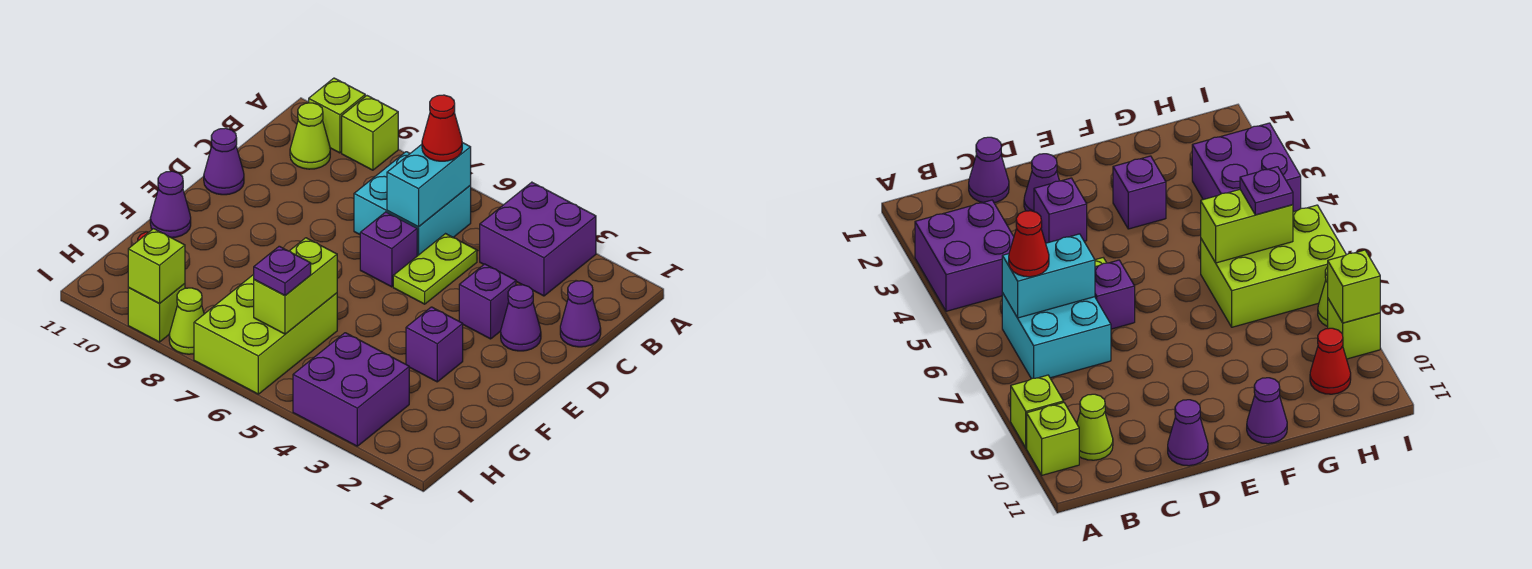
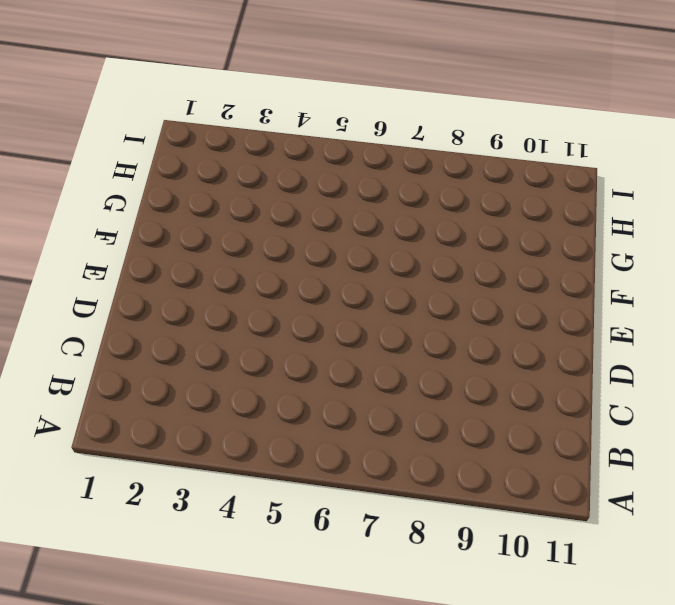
none -> purple 2x2 brick [480,182,596,296]
none -> lime 1x1 brick [342,96,398,170]
none -> lime 1x1 brick [309,78,365,153]

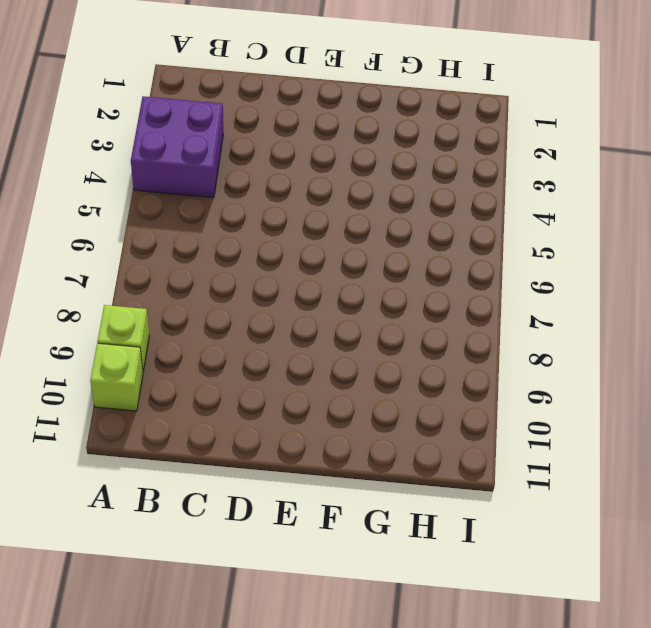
none -> cyan 2x2 brick [354,152,471,256]
none -> lime 1x1 cone [290,103,330,169]
none -> purple 1x1 cone [560,281,601,347]

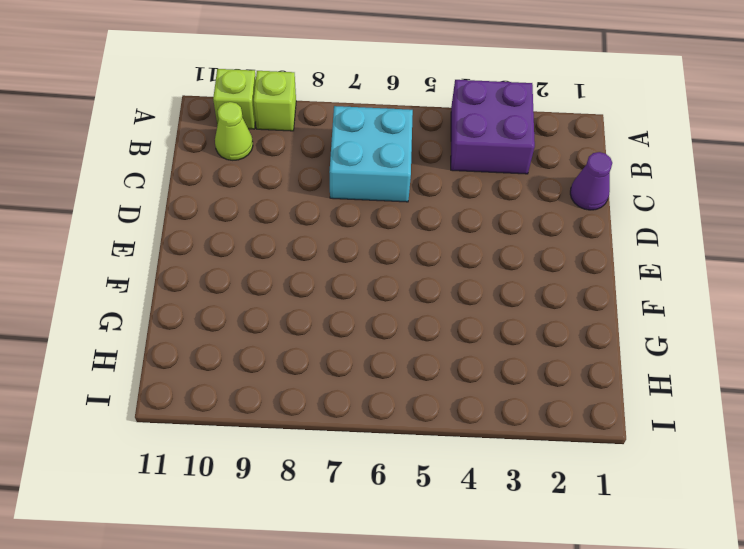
none -> lime 1x2 plate [393,234,477,304]
none -> purple 1x1 cone [501,285,541,351]
none -> purple 1x1 brick [459,264,516,339]

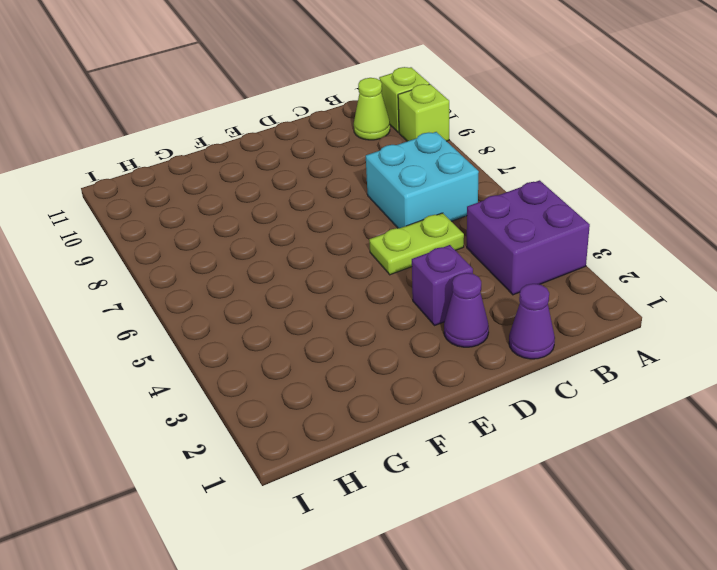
none -> purple 1x1 brick [360,212,417,287]
none -> purple 1x1 cone [204,128,244,195]
none -> purple 1x1 brick [406,307,463,382]

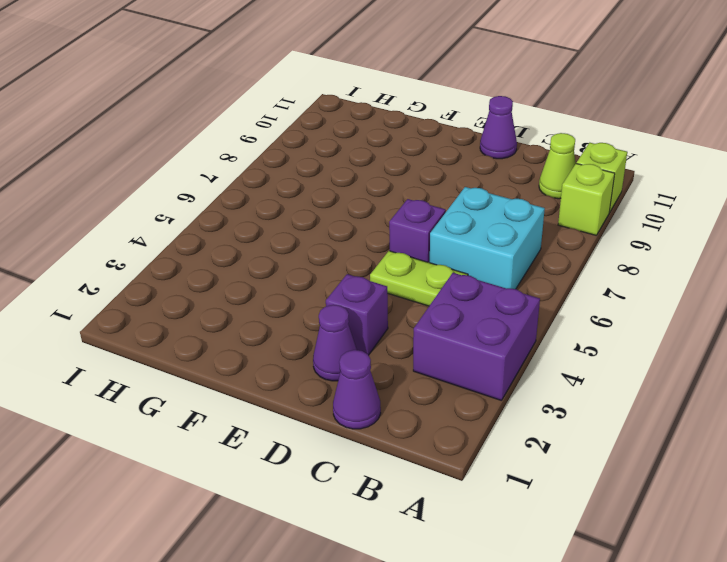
none -> purple 1x1 brick [406,307,463,382]
none -> purple 1x1 cone [150,171,191,238]
none -> lime 2x3 brick [194,274,337,394]

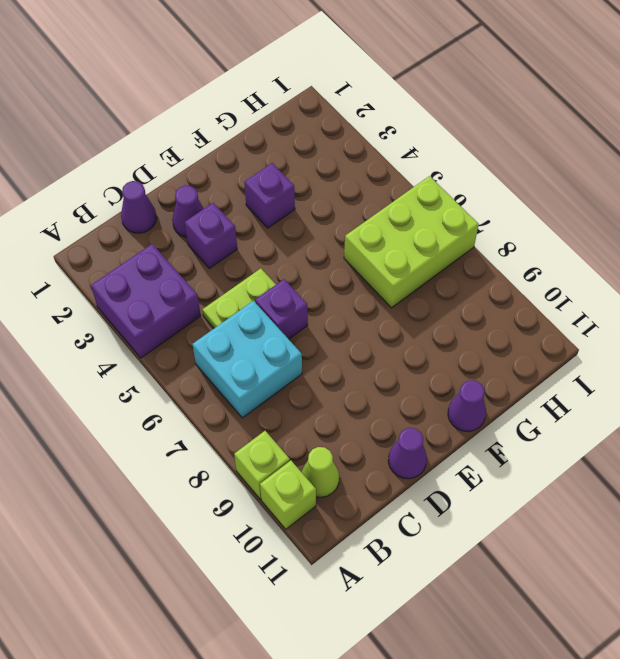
none -> purple 2x2 brick [293,333,409,446]
none -> red 1x1 cone [1310,328,1351,394]
none -> lime 1x1 cone [169,288,204,354]

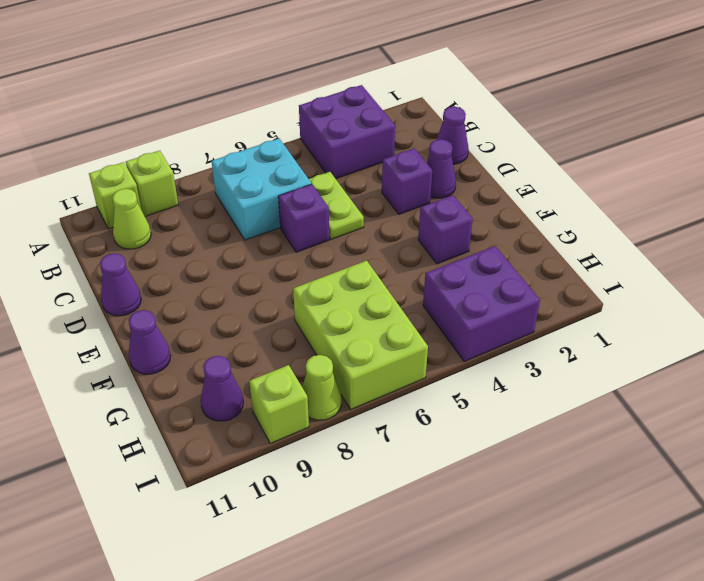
purple 1x1 cone [201,356,243,421] -> red 1x1 cone [1310,328,1351,394]
none -> cyan 1x2 brick [387,143,471,227]
none -> lime 1x2 brick [254,238,337,334]
none -> lime 1x1 brick [128,229,185,303]

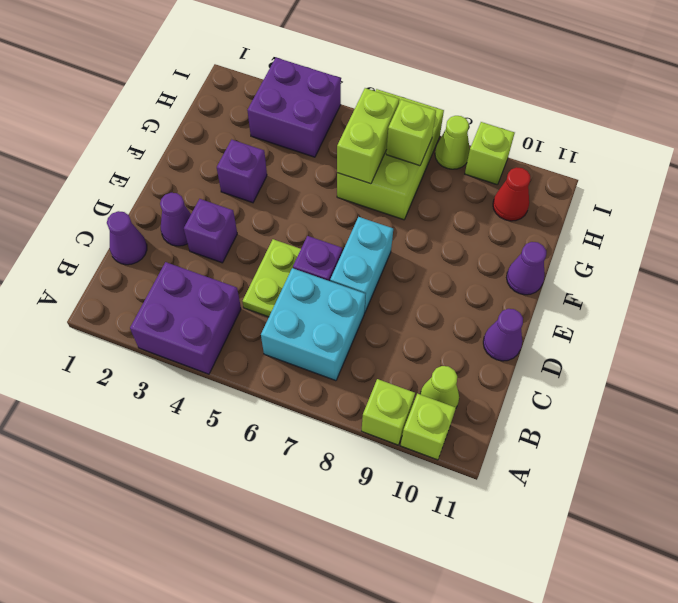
cyan 1x2 brick [330,217,393,313] -> cyan 1x2 brick moved to [387,143,471,227]
lime 1x1 brick [386,99,436,166] -> lime 1x1 brick moved to [128,229,185,303]
none -> red 1x1 cone [422,95,462,161]
none -> purple 1x1 plate [254,246,311,296]

